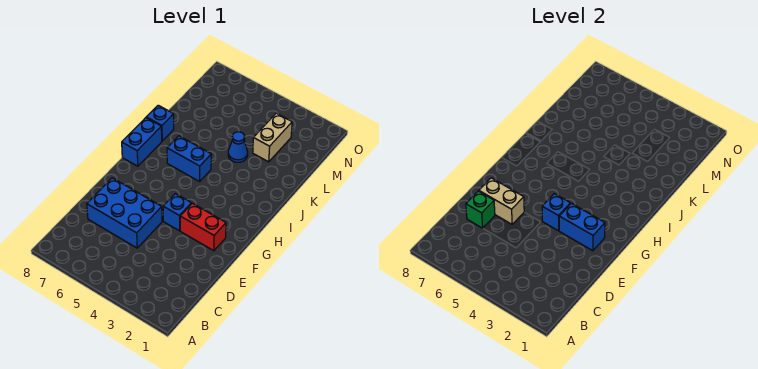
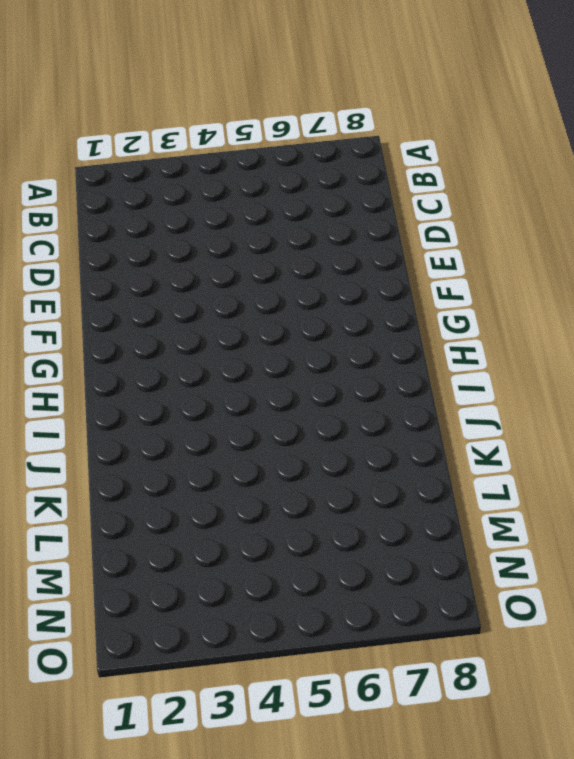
none -> blue 2x3 brick [87,178,162,248]
none -> red 1x2 brick [180,203,226,251]
none -> blue 1x1 brick [163,194,191,231]

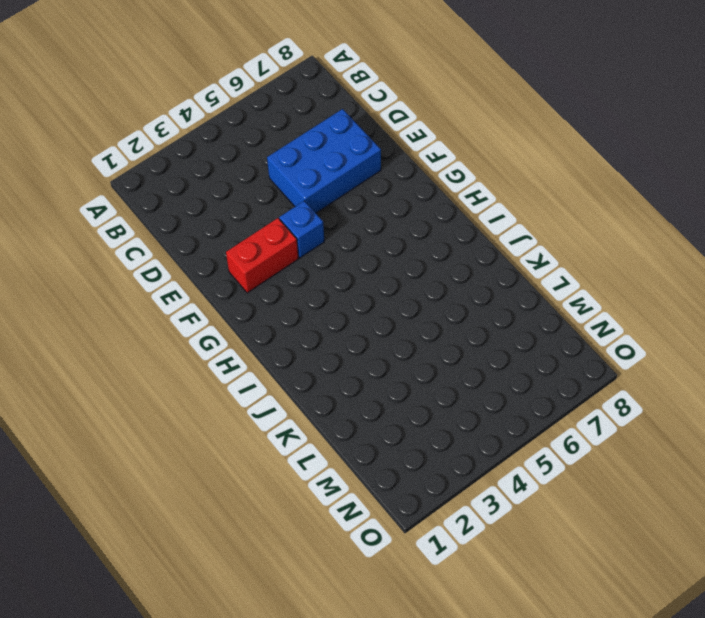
none -> blue 1x2 brick [122,118,162,166]
none -> blue 1x2 brick [167,136,211,182]
none -> blue 1x1 brick [146,105,174,141]

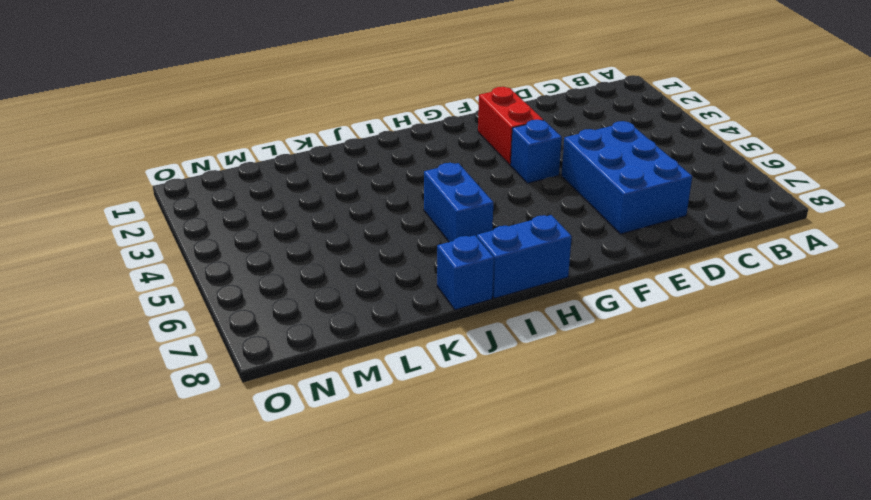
none -> blue 1x1 cone [228,132,248,162]
none -> tan 1x2 brick [253,113,292,162]
none -> green 1x1 brick [466,191,495,228]

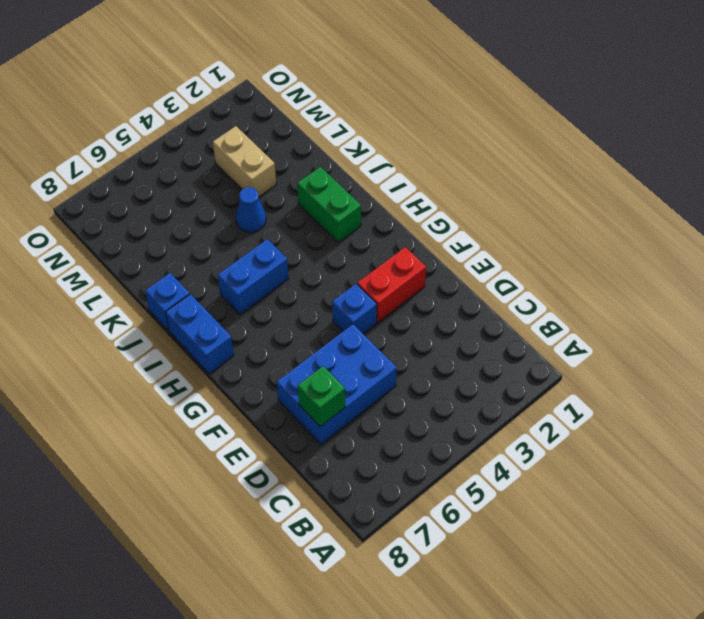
green 1x2 brick [297,167,361,242] -> none
none -> tan 1x2 brick [479,178,524,224]
none -> blue 1x2 brick [559,203,605,251]
none -> blue 1x1 brick [542,194,570,231]

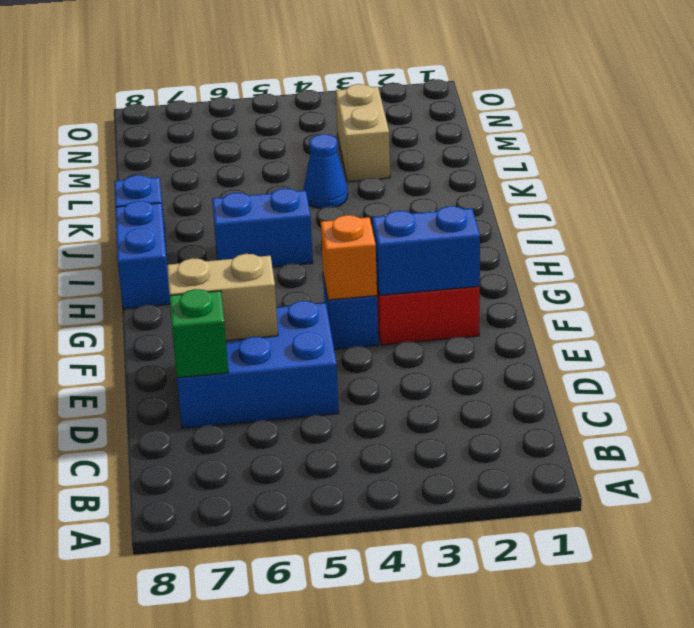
orange 1x1 brick [321,215,377,300] -> blue 1x1 brick [542,194,570,231]

